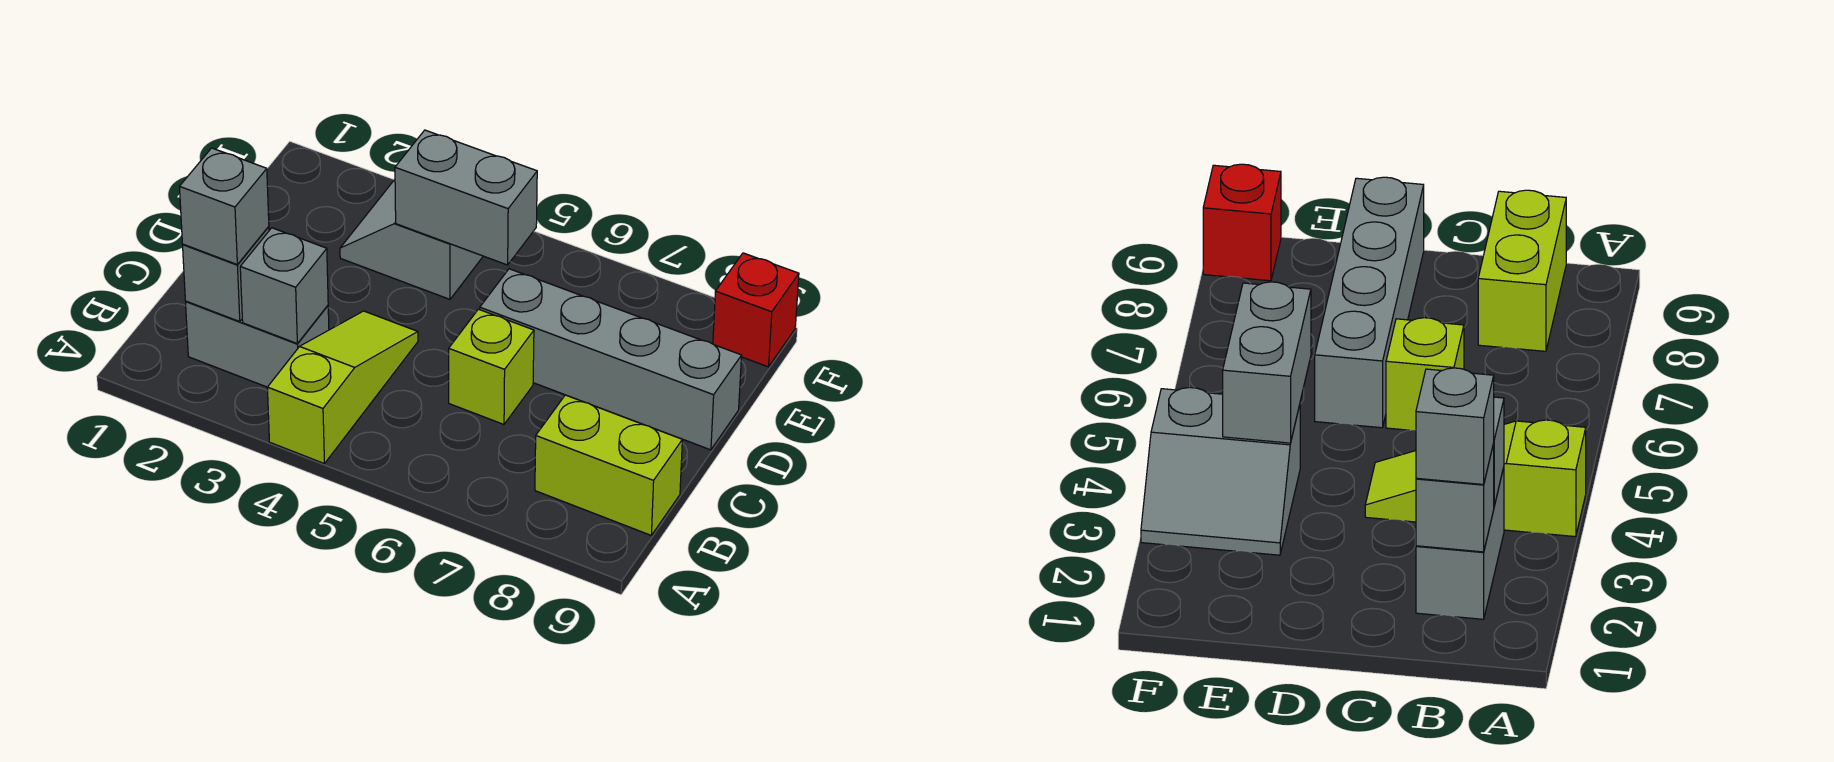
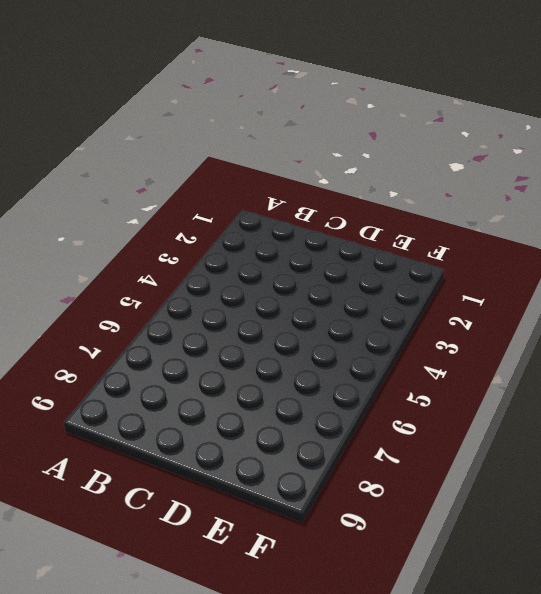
none -> lime 1x3 slope [267,311,418,464]
none -> grey 1x2 brick [186,301,329,387]

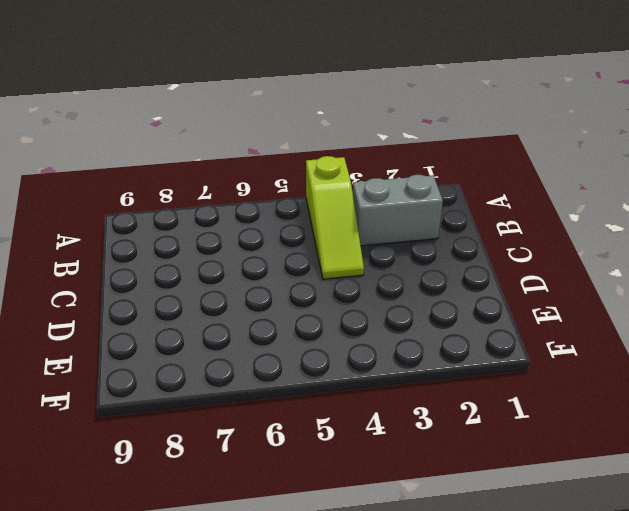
none -> lime 1x2 brick [535,395,682,535]
none -> lime 1x1 brick [449,309,534,424]

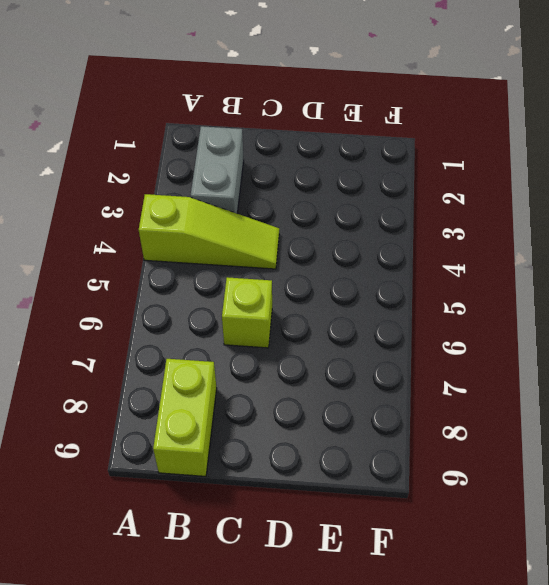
none -> grey 1x4 brick [480,269,742,450]
none -> grey 2x2 slope [340,180,483,299]

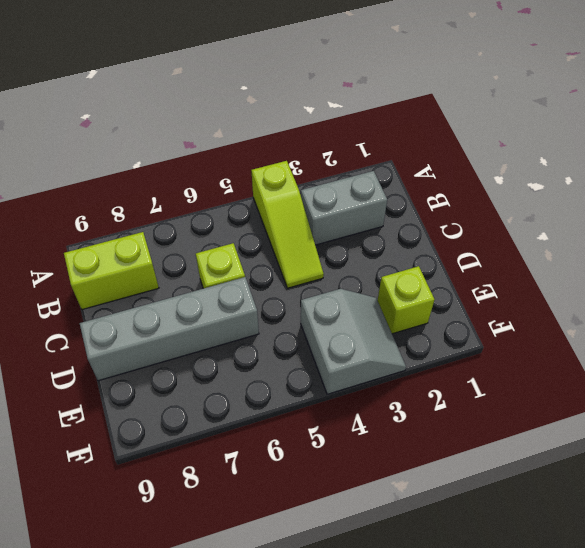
lime 1x1 brick [377,266,435,334] -> none
none -> red 1x1 brick [713,253,799,367]
none -> grey 1x1 brick [183,227,269,322]

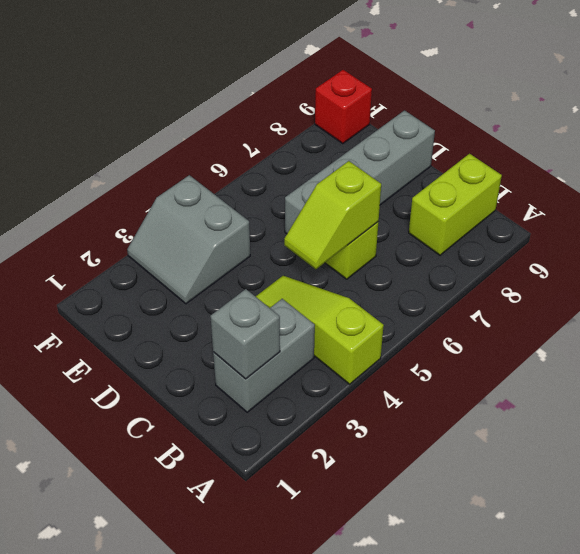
lime 1x2 slope [284,161,381,269] -> none
none -> grey 1x1 brick [240,228,328,343]
none -> grey 1x2 brick [395,130,537,265]

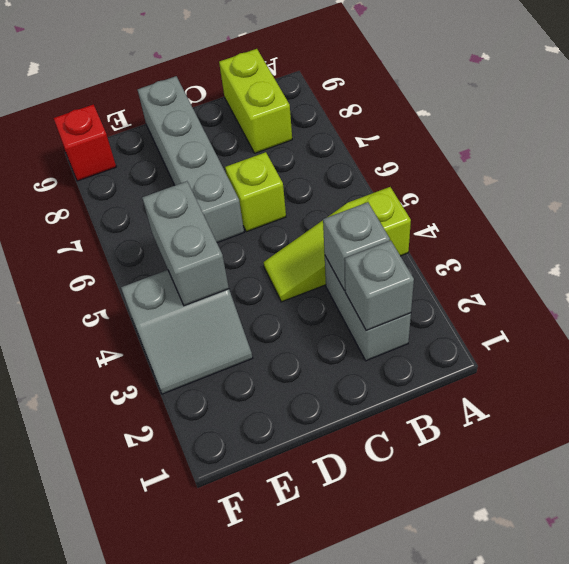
none -> grey 1x1 brick [179,148,269,264]

